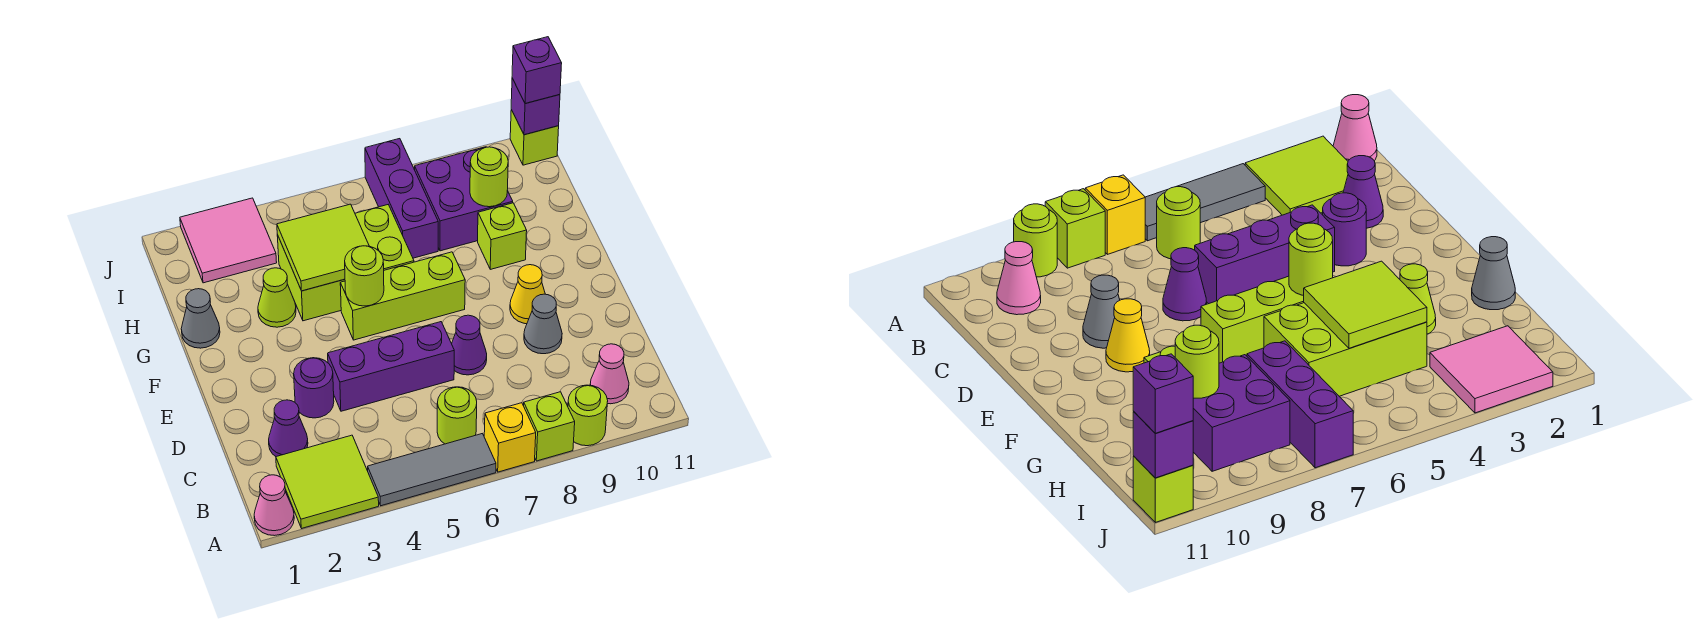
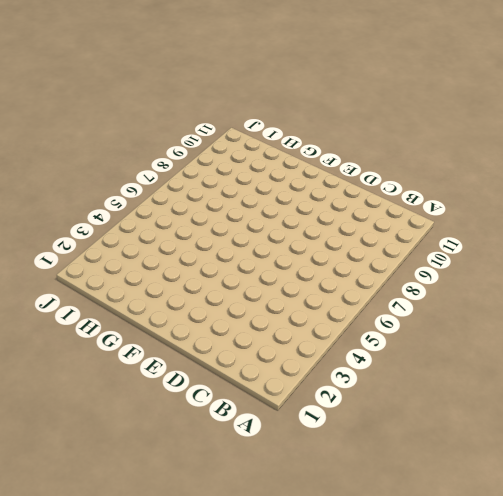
none -> pink 1x1 cone [254,475,294,536]
none -> lime 2x2 tile [276,435,379,528]
none -> grey 1x3 tile [368,434,496,506]

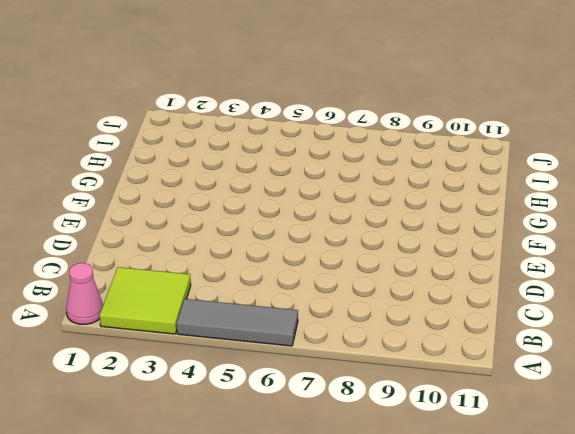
none -> yellow 1x1 brick [484,403,536,472]
none -> lime 1x1 brick [524,392,575,461]
none -> lime 1x1 round brick [568,385,608,446]

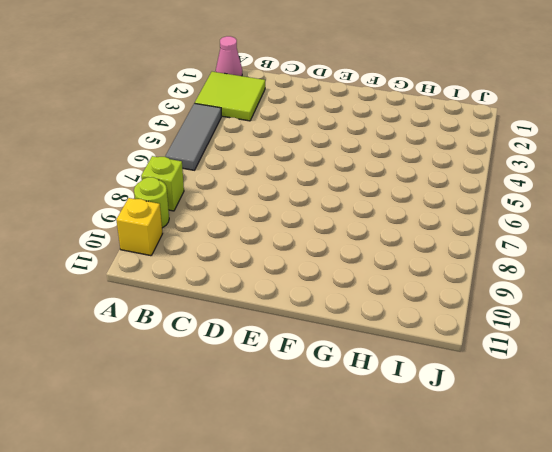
yellow 1x1 brick [116,198,163,256] -> yellow 1x1 brick moved to [484,403,536,472]
none -> lime 1x1 round brick [437,387,477,444]
none -> pink 1x1 cone [590,344,629,404]
none -> purple 1x1 cone [269,400,308,457]

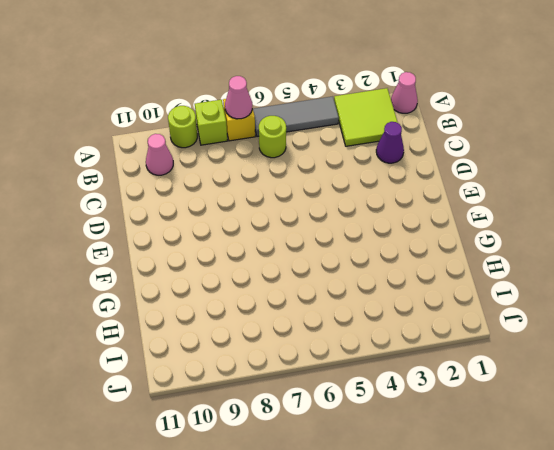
pink 1x1 cone [225,76,252,119] -> none
none -> purple 1x1 round brick [294,358,334,418]
none -> purple 1x3 brick [328,322,454,411]
none -> purple 1x1 cone [452,315,487,375]

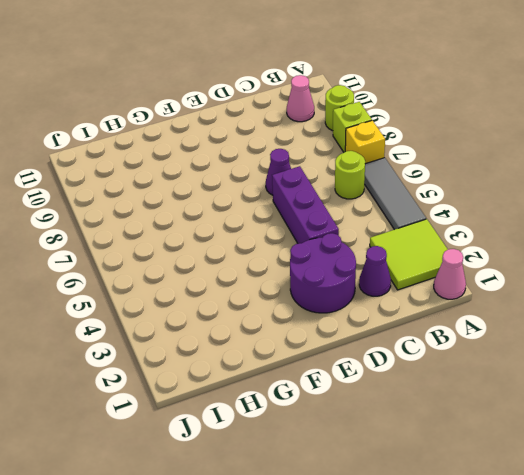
purple 2x2 round brick [290,233,356,313] -> purple 1x1 round brick [294,358,334,418]
none -> grey 1x1 cone [524,294,562,354]
none -> yellow 1x1 cone [510,265,545,324]
none -> lime 1x3 brick [340,252,465,340]

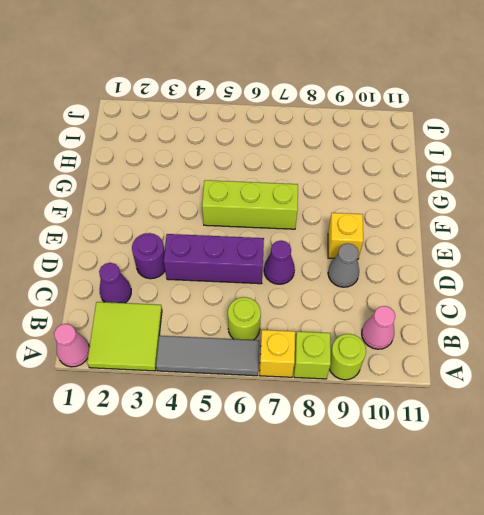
yellow 1x1 brick [328,213,363,259] -> yellow 1x1 cone [510,265,545,324]
none -> grey 1x1 cone [181,289,220,348]
none -> lime 1x1 cone [258,268,296,327]
none -> lime 2x3 brick [277,205,414,321]

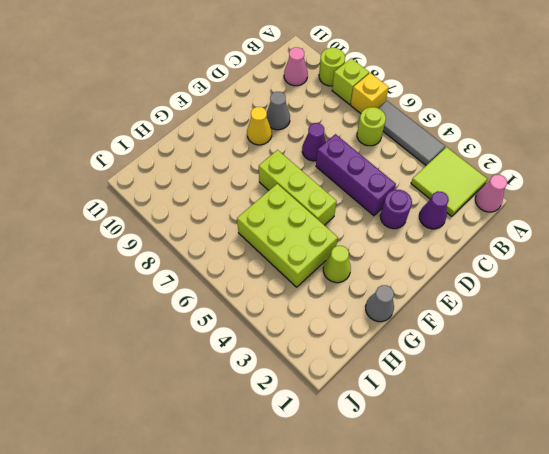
none -> lime 1x1 brick [478,203,527,269]
none -> purple 1x3 brick [365,139,438,258]
none -> purple 2x2 brick [415,147,513,251]

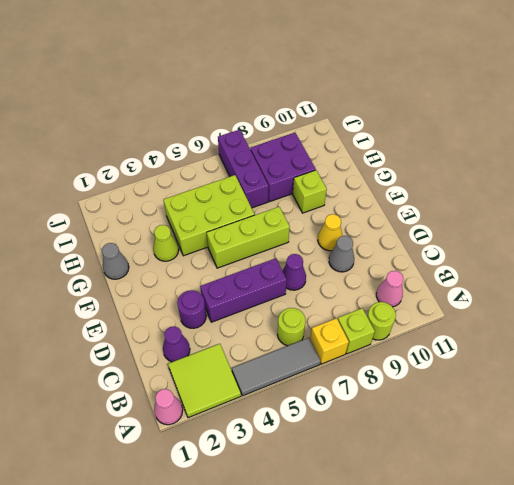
none -> pink 2x2 tile [180,198,277,283]
none -> lime 1x1 brick [510,110,559,165]
none -> lime 1x1 round brick [345,246,384,306]

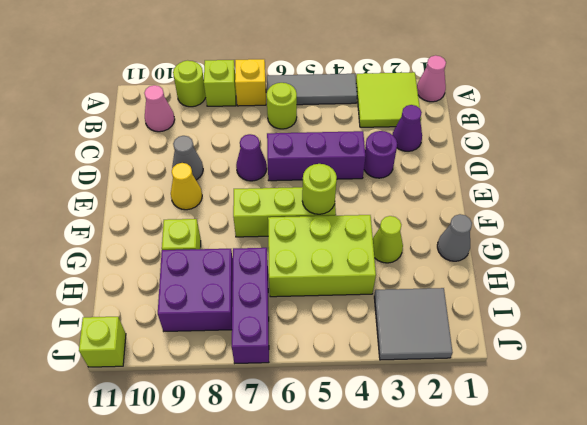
grey 2x2 tile [374,288,453,360] -> pink 2x2 tile [180,198,277,283]
none -> lime 2x2 tile [277,204,369,291]
none -> lime 1x1 round brick [470,147,508,207]
none -> purple 1x1 brick [511,78,560,135]

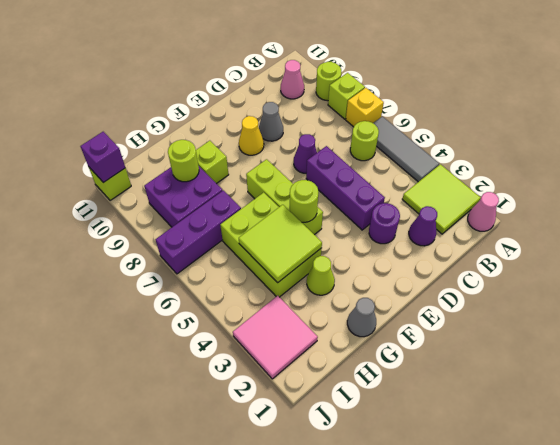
none -> purple 1x1 brick [512,37,562,104]

